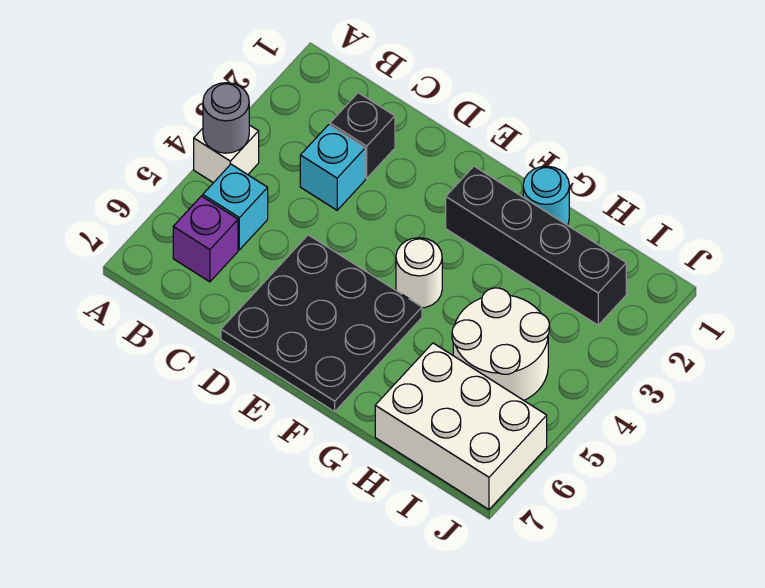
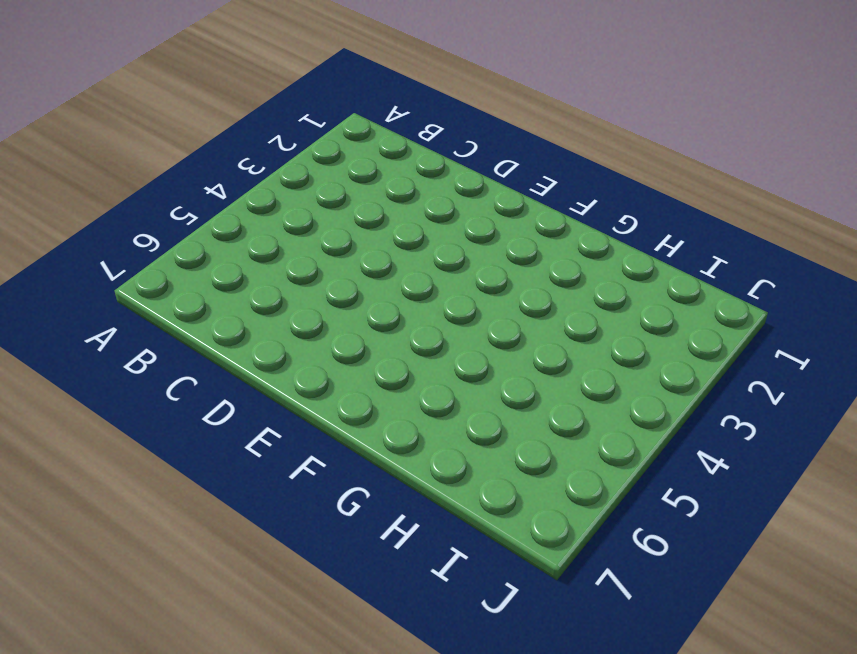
none -> white 1x1 brick [194,125,259,183]
none -> cyan 1x1 brick [203,164,268,250]
none -> purple 1x1 brick [173,196,238,282]

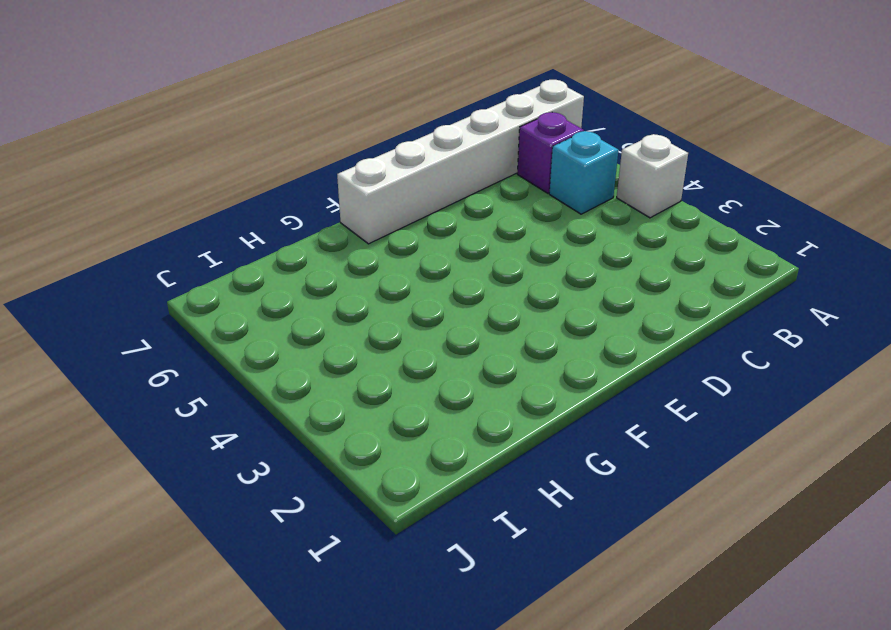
white 1x6 brick [337,80,584,244] -> black 3x3 plate [221,235,422,412]
none -> black 1x1 brick [330,93,395,178]
none -> cyan 1x1 brick [300,125,365,210]
none -> black 1x4 brick [446,166,626,325]

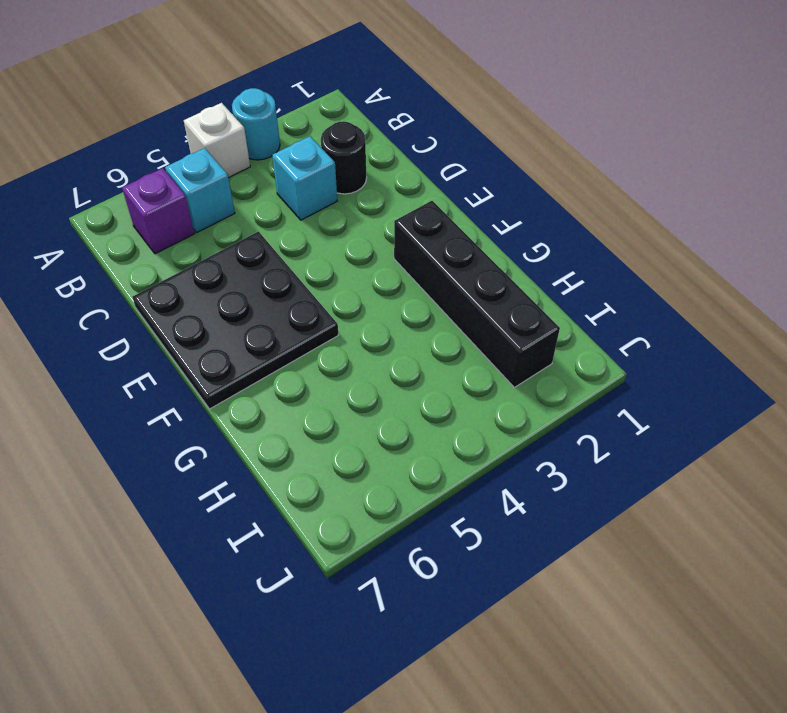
cyan 1x1 round brick [232,88,280,160] -> cyan 1x1 round brick moved to [523,166,569,225]
black 1x1 round brick [321,121,367,194] -> black 1x1 brick [330,93,395,178]
none -> white 1x1 round brick [396,238,442,308]
none -> white 2x2 round brick [452,288,549,400]
none -> white 2x3 brick [375,343,547,509]

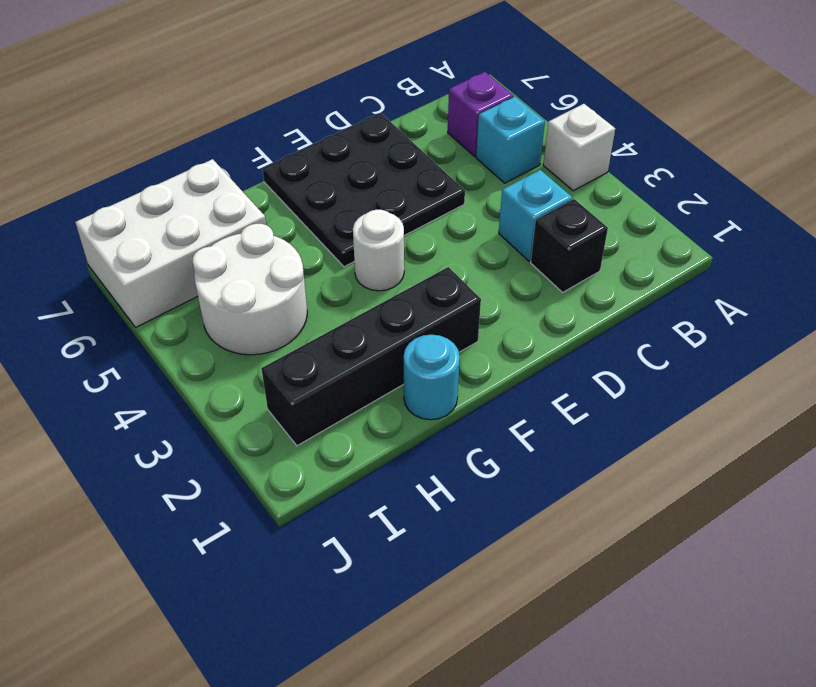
none -> grey 1x1 round brick [203,83,249,153]

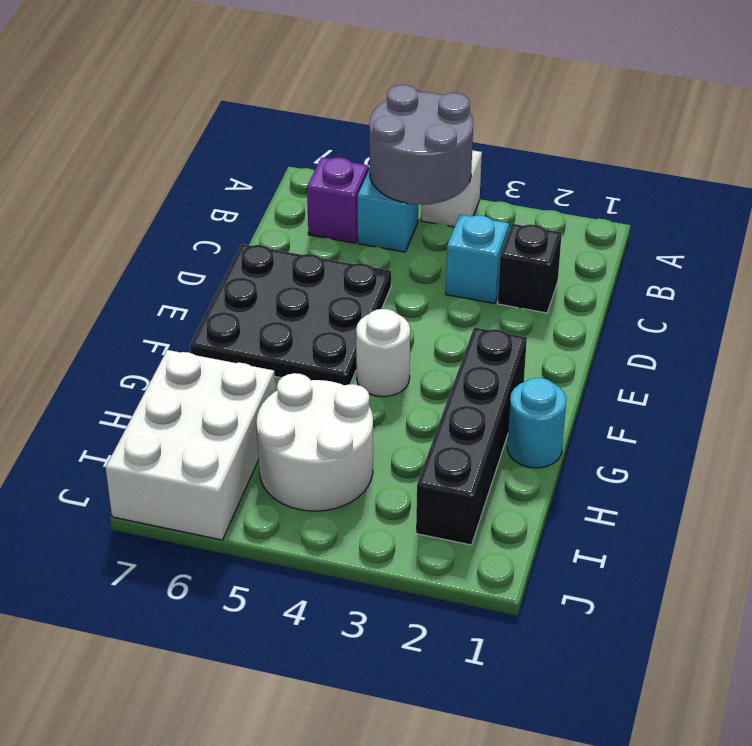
grey 2x2 round brick [369,85,473,205] -> grey 1x1 round brick [203,83,249,153]

